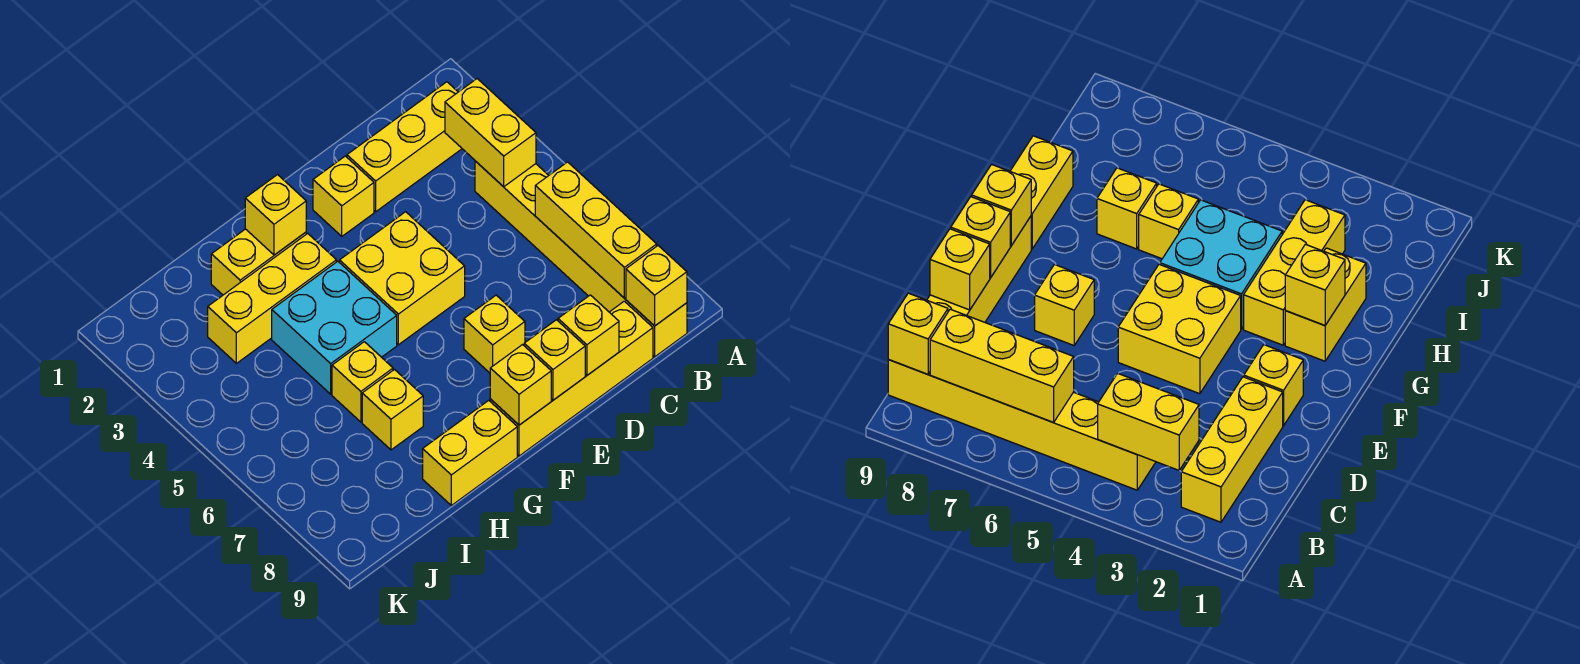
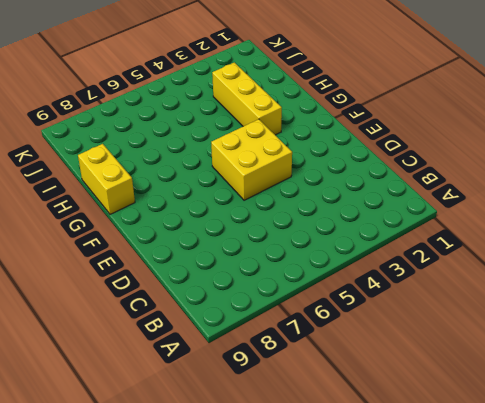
none -> yellow 1x3 brick [347,82,462,212]
none -> yellow 1x6 brick [475,161,687,357]
none -> yellow 1x4 brick [490,301,653,456]

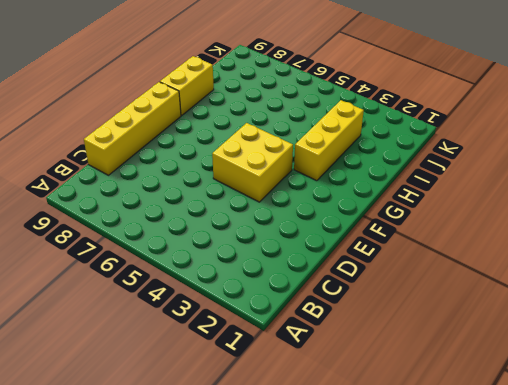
none -> yellow 1x3 brick [347,82,462,212]
none -> yellow 1x6 brick [475,161,687,357]
none -> yellow 1x1 brick [313,156,374,236]

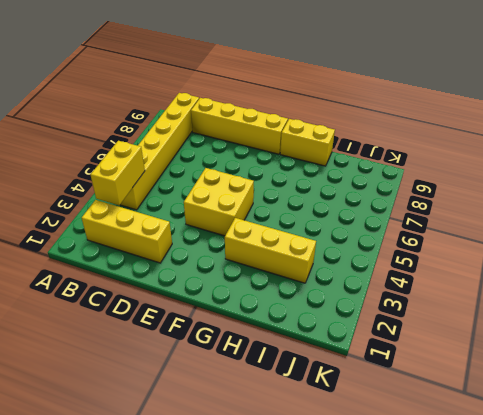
none -> yellow 1x1 brick [313,156,374,236]
none -> yellow 1x1 brick [464,295,525,373]
none -> yellow 1x2 brick [211,229,306,295]

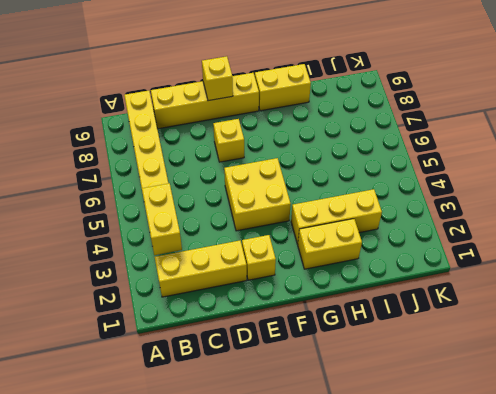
none -> cyan 2x2 brick [272,261,397,394]
none -> yellow 1x1 brick [332,342,393,422]
none -> yellow 1x1 brick [362,370,423,450]

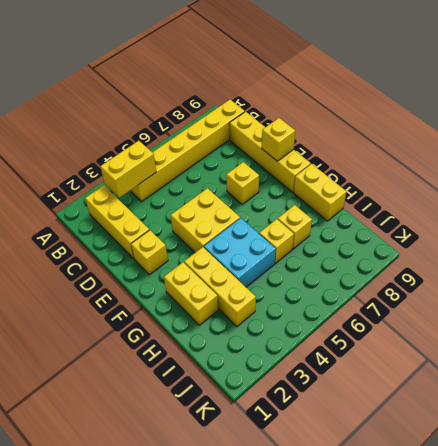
none -> yellow 1x3 brick [535,162,657,298]
none -> yellow 1x1 brick [626,246,687,326]
none -> yellow 1x1 brick [558,295,619,375]

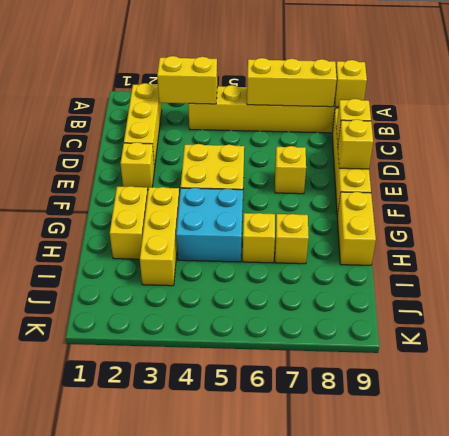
none -> yellow 1x1 brick [490,345,551,425]
none -> yellow 1x1 brick [245,175,306,255]

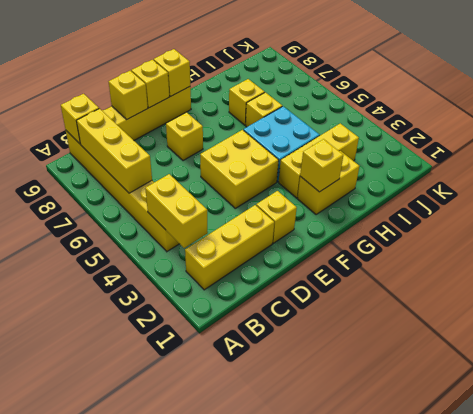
none -> yellow 1x2 brick [423,400,517,505]

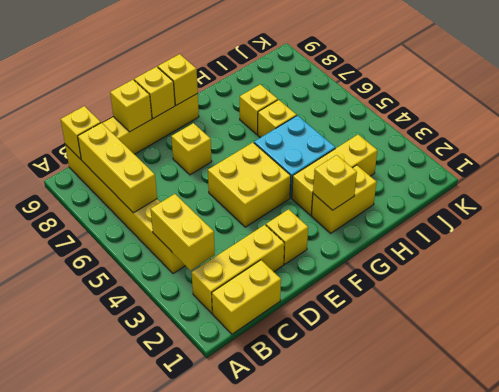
yellow 1x2 brick [212,260,281,334] -> yellow 1x2 brick moved to [423,400,517,505]

